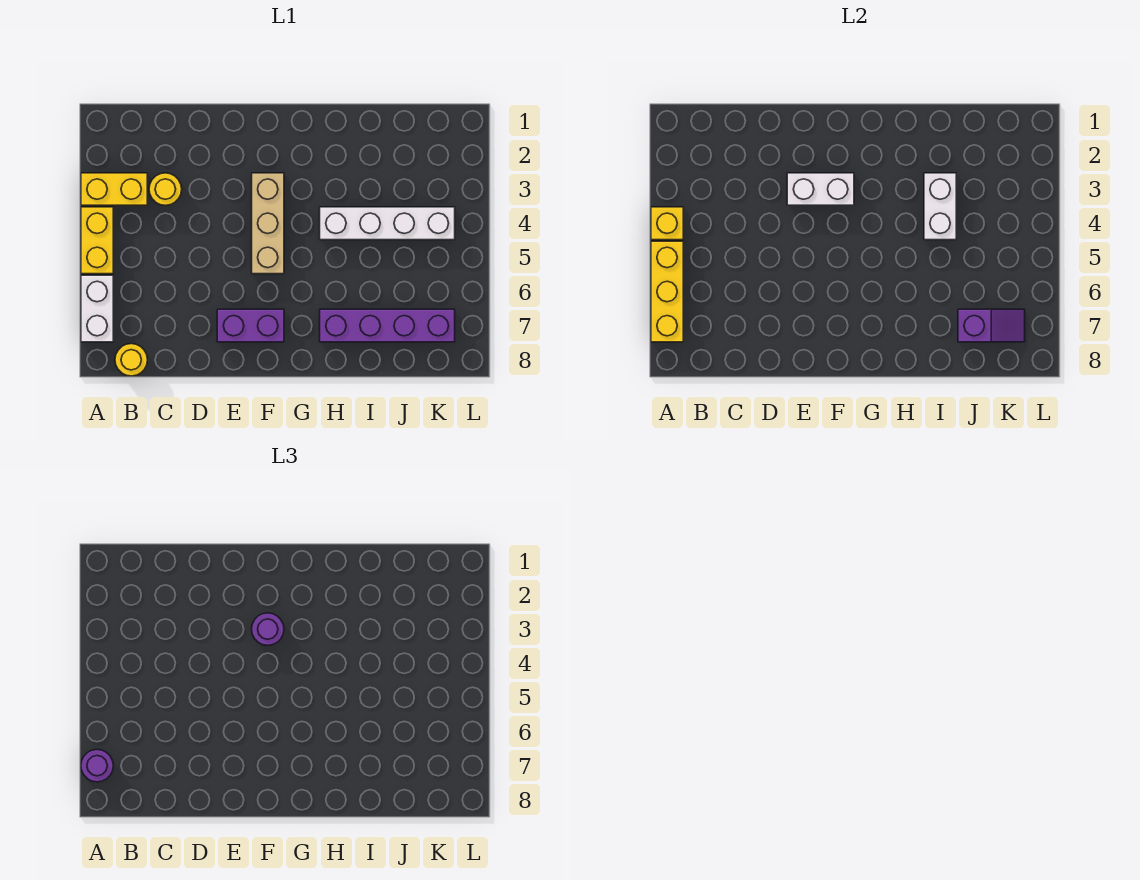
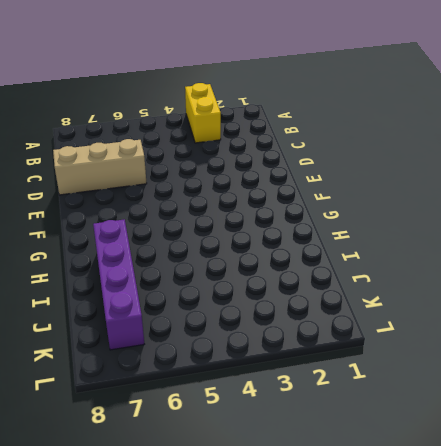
tan 1x3 brick [53,139,147,195] -> tan 1x3 brick moved to [252,173,284,274]
none -> yellow 1x2 brick [81,207,113,274]
none -> white 1x2 brick [81,275,113,342]
none -> yellow 1x1 round brick [115,344,147,376]

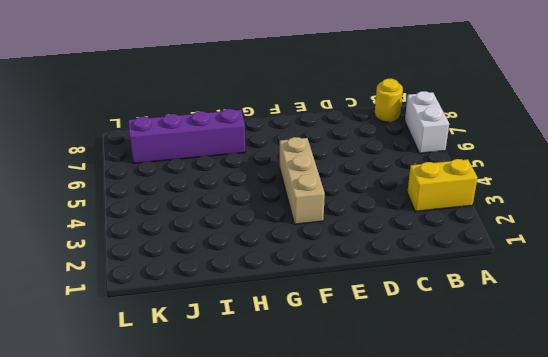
none -> yellow 1x2 brick [81,207,113,274]
none -> yellow 1x1 round brick [149,173,182,205]
none -> purple 1x2 brick [217,309,284,342]

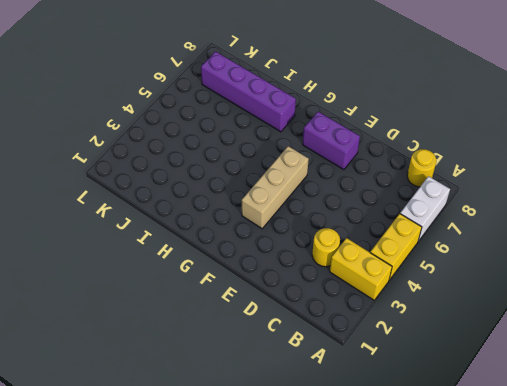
none -> white 1x4 brick [320,207,455,240]
none -> yellow 1x1 brick [651,207,683,240]
none -> yellow 1x3 brick [651,241,683,342]

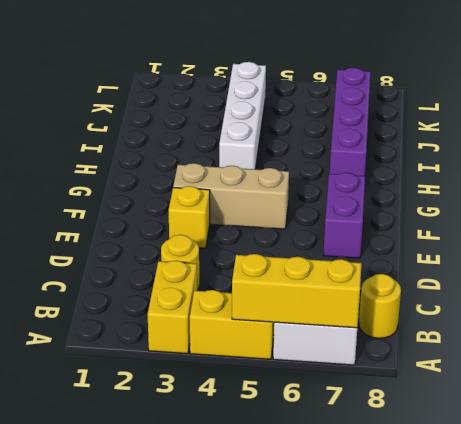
yellow 1x1 brick [169,186,210,248] -> yellow 1x1 brick moved to [651,207,683,240]
none -> white 1x2 brick [787,173,854,205]
none -> white 1x2 brick [924,173,956,240]
none -> purple 1x2 slope [958,309,1025,342]

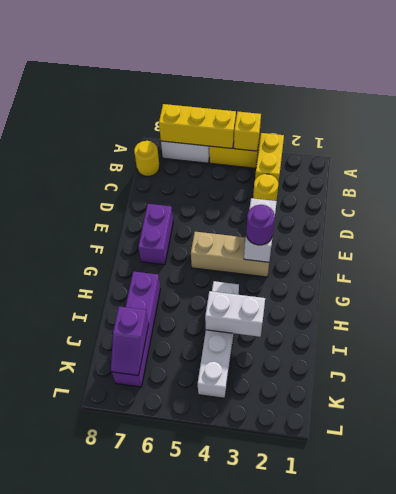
none -> purple 1x1 round brick [81,750,113,782]

